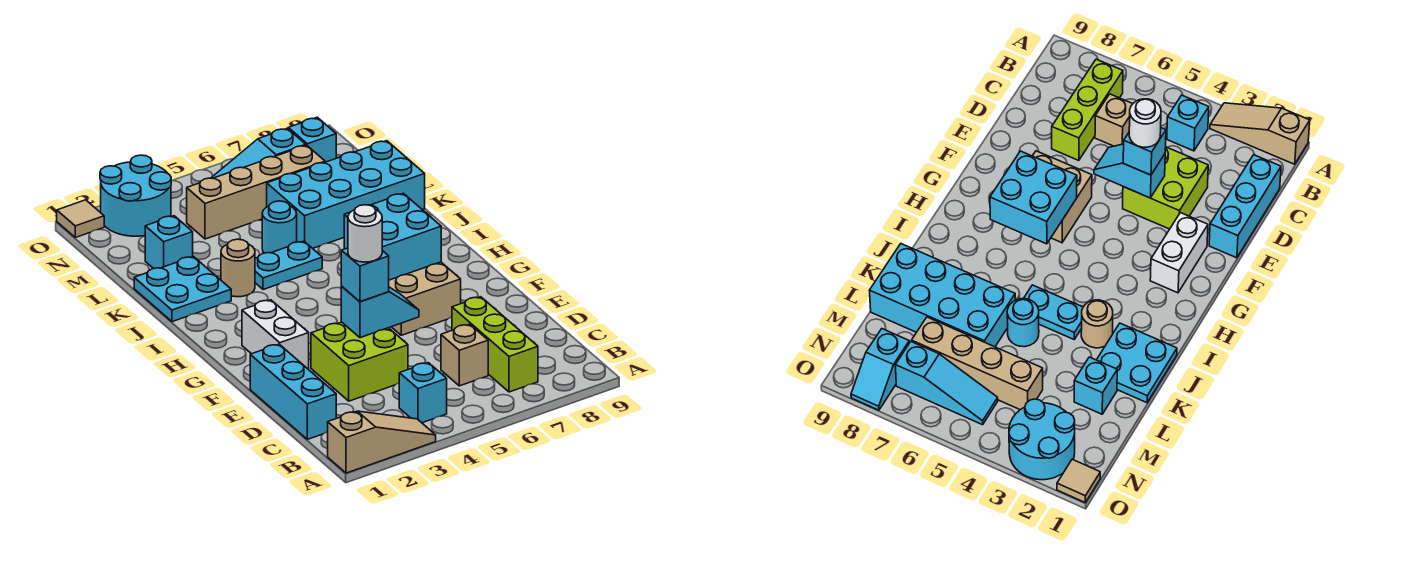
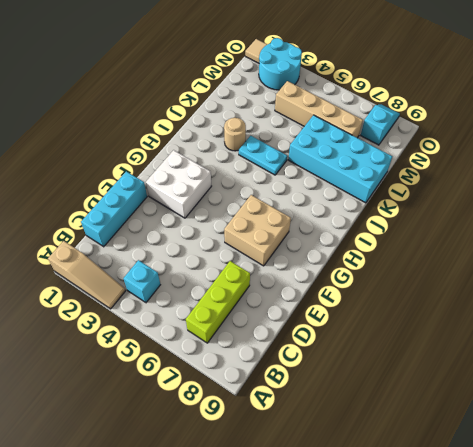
white 2x2 brick [146,150,211,218] -> white 1x2 brick [242,300,309,369]
none -> tan 1x1 brick [441,324,488,386]
none -> lime 2x2 brick [311,322,408,401]
none -> cyan 2x2 plate [134,257,231,322]

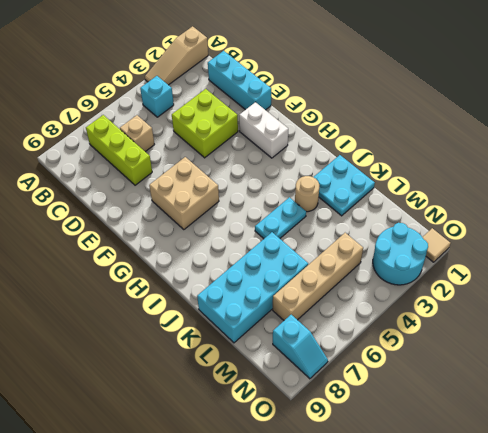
none -> cyan 1x1 round brick [262,201,297,253]
none -> cyan 1x1 brick [145,216,193,269]
none -> cyan 1x3 slope [212,128,306,178]

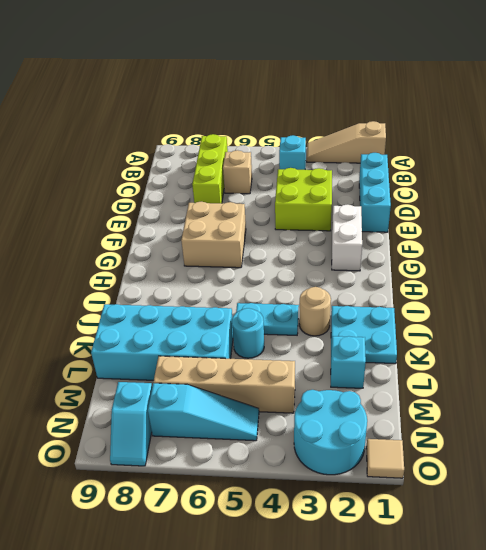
none -> cyan 1x2 slope [341,286,419,338]
none -> cyan 2x2 brick [344,193,441,280]
none -> cyan 1x1 brick [341,248,389,302]

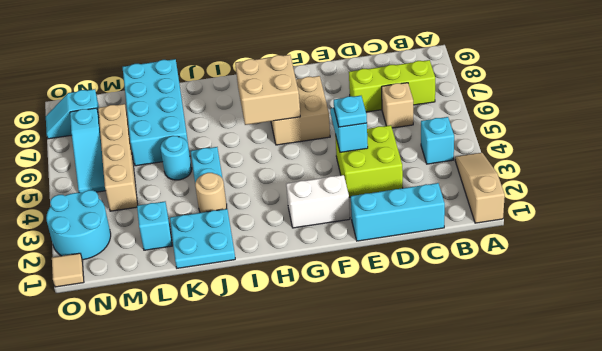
cyan 1x1 plate [334,96,367,127] -> cyan 1x1 brick [341,248,389,302]
tan 2x2 brick [235,55,300,125] -> cyan 2x2 brick [344,193,441,280]
none -> white 1x1 round brick [348,205,382,262]

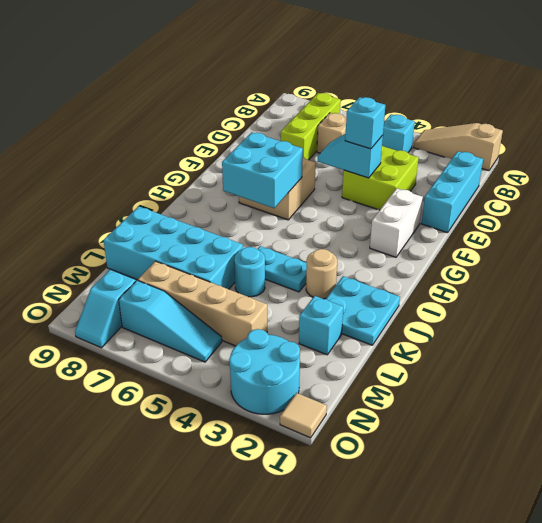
none -> white 1x1 round brick [348,205,382,262]

